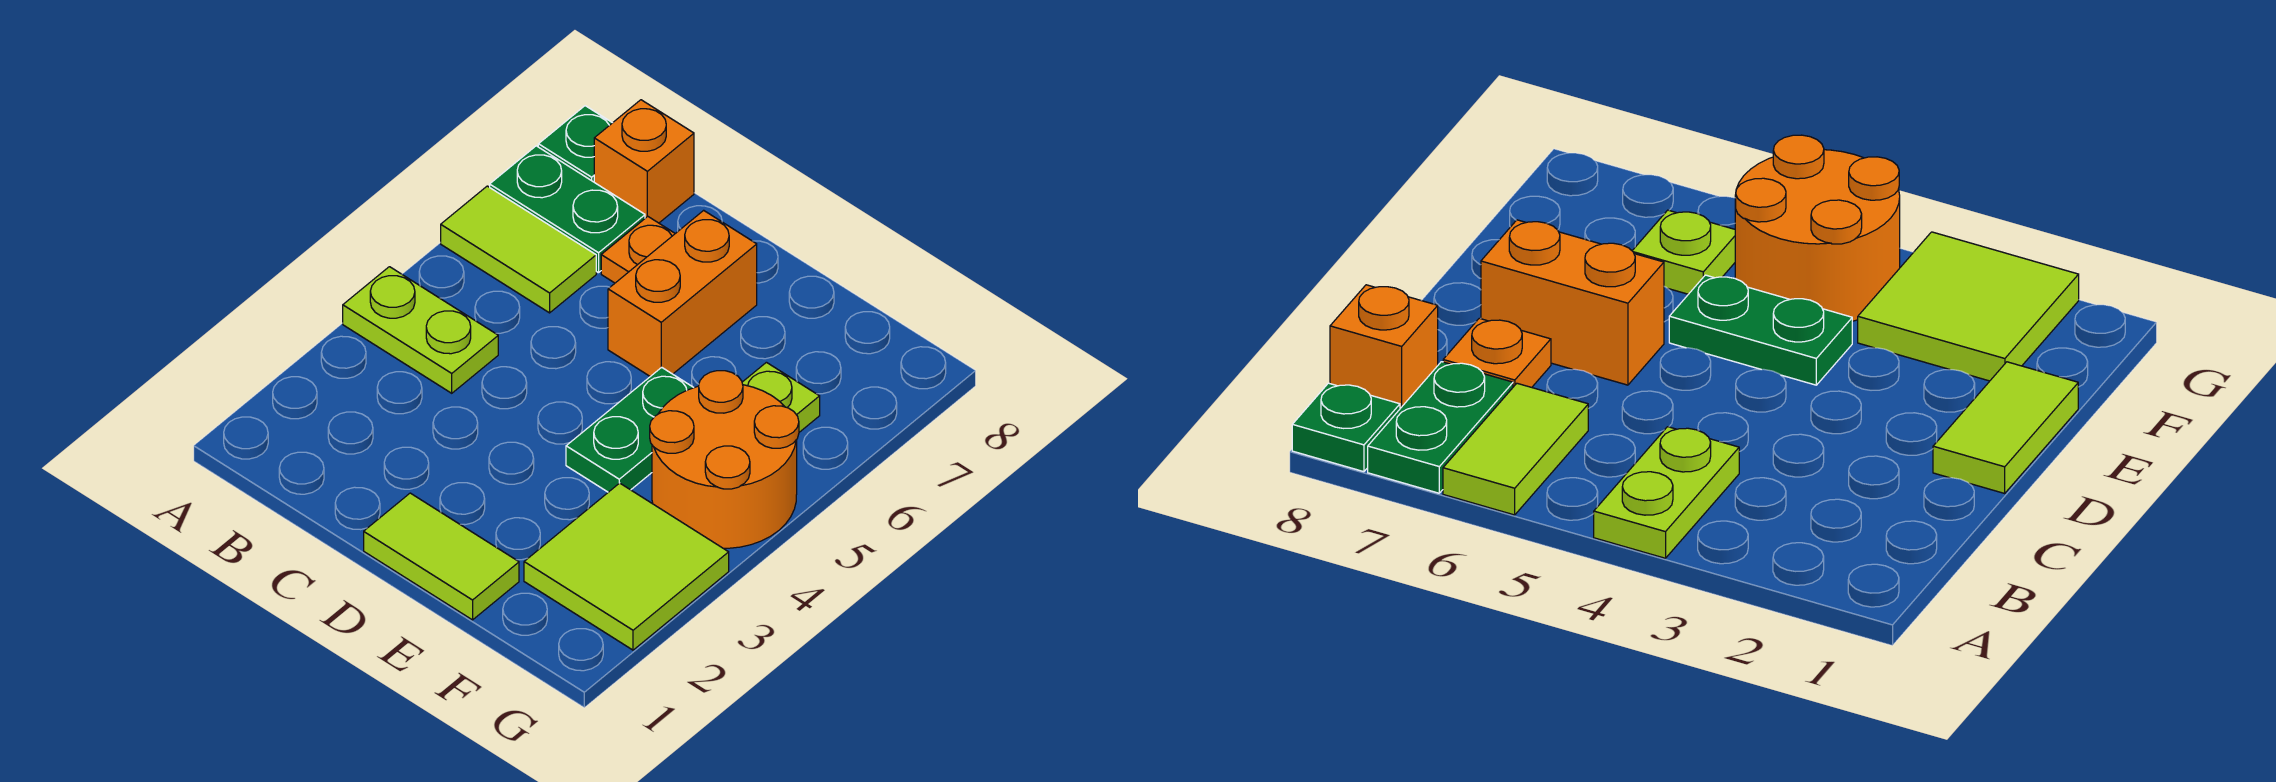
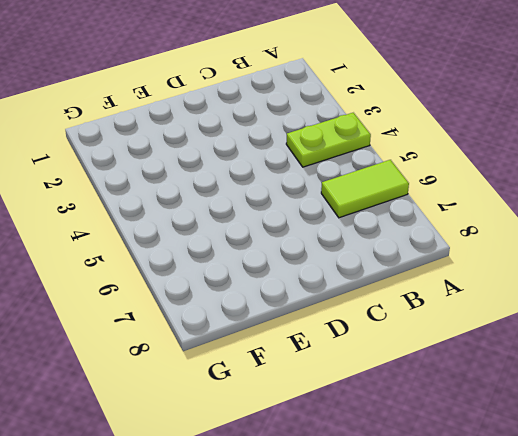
none -> green 1x2 plate [490,146,645,273]
none -> green 1x1 plate [538,106,612,182]
none -> orange 1x1 brick [594,100,694,223]

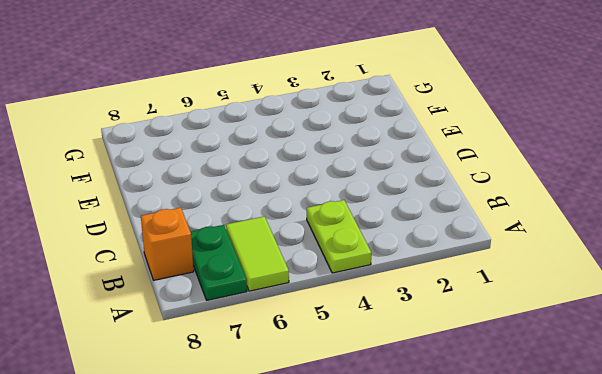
none -> green 1x1 plate [538,106,612,182]
none -> orange 1x1 plate [601,216,675,283]
none -> lime 1x2 tile [364,493,519,620]

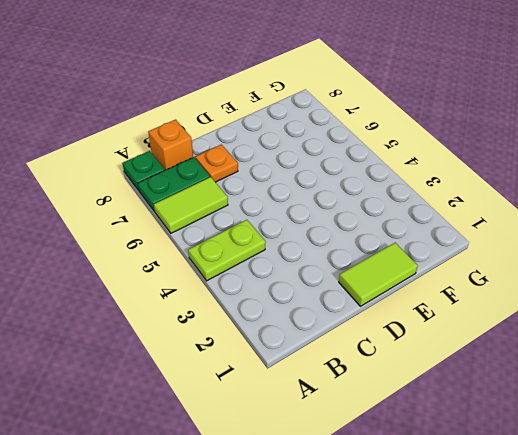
none -> orange 1x2 brick [608,210,757,376]
none -> green 1x2 plate [566,367,694,492]
none -> lime 2x2 tile [524,483,729,650]

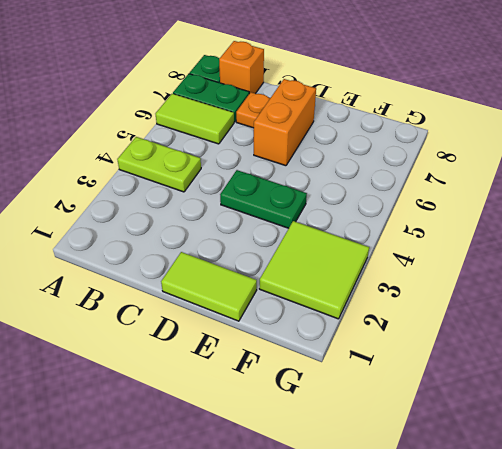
green 1x2 plate [220,170,307,228] -> green 1x2 plate turned to [566,367,694,492]
none -> orange 2x2 round brick [650,371,799,548]
none -> lime 1x1 plate [742,362,820,432]

